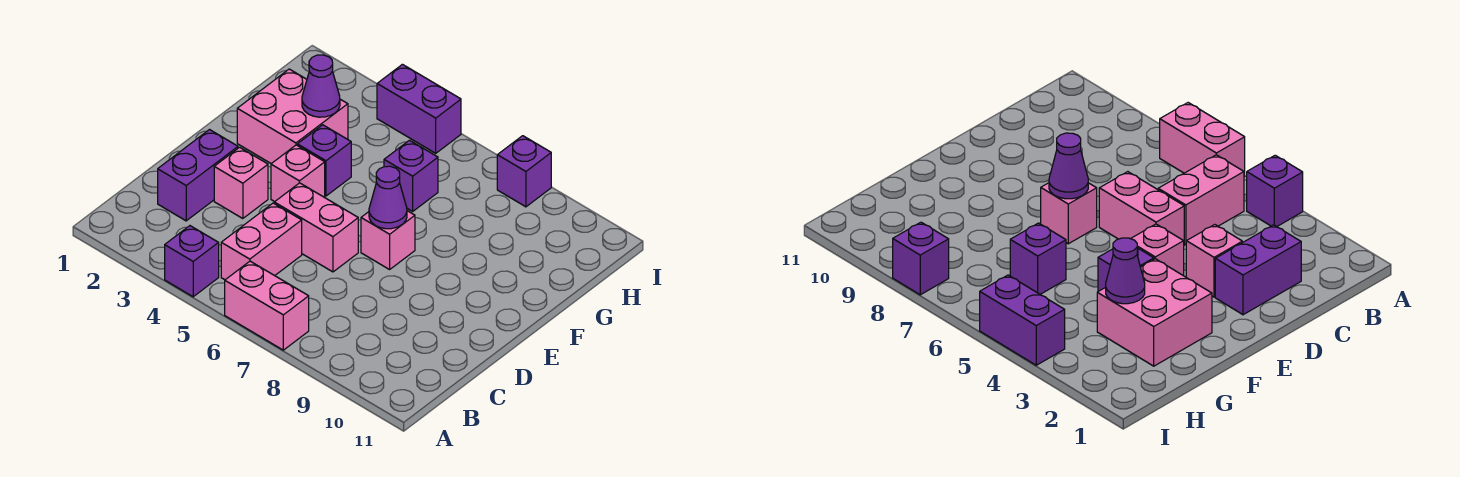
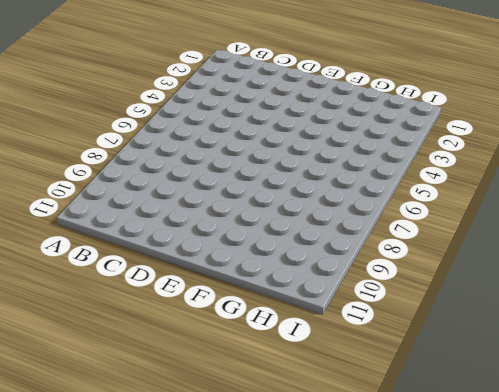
none -> purple 1x1 brick [165,226,219,297]
none -> pink 1x2 brick [225,261,309,350]
none -> pink 1x2 brick [221,203,302,280]

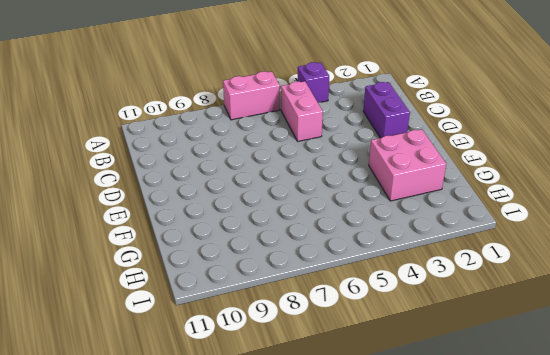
none -> pink 1x1 brick [214,147,268,219]
none -> pink 1x2 brick [274,183,358,272]
none -> pink 1x1 brick [271,145,325,202]

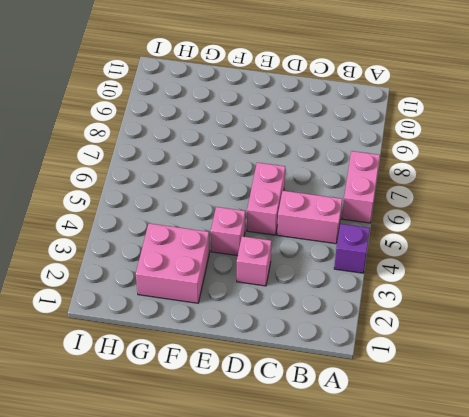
none -> purple 1x2 brick [158,130,238,221]
none -> pink 1x1 brick [361,211,415,269]
none -> purple 1x1 brick [297,125,351,196]

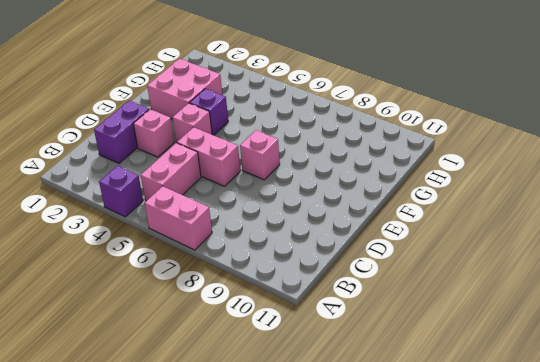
none -> purple 1x1 brick [384,140,438,211]
none -> purple 1x2 brick [377,64,461,153]
none -> purple 1x1 brick [497,136,551,207]

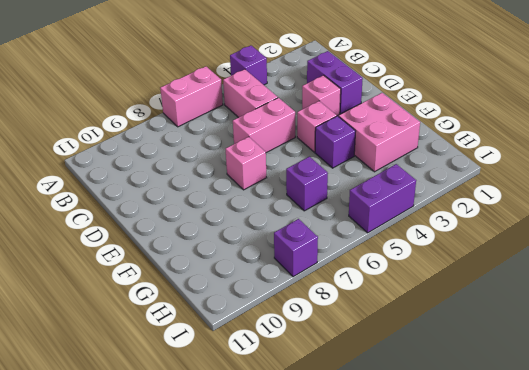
none -> purple 1x1 cone [369,166,407,229]
none -> purple 1x1 cone [302,55,340,117]

